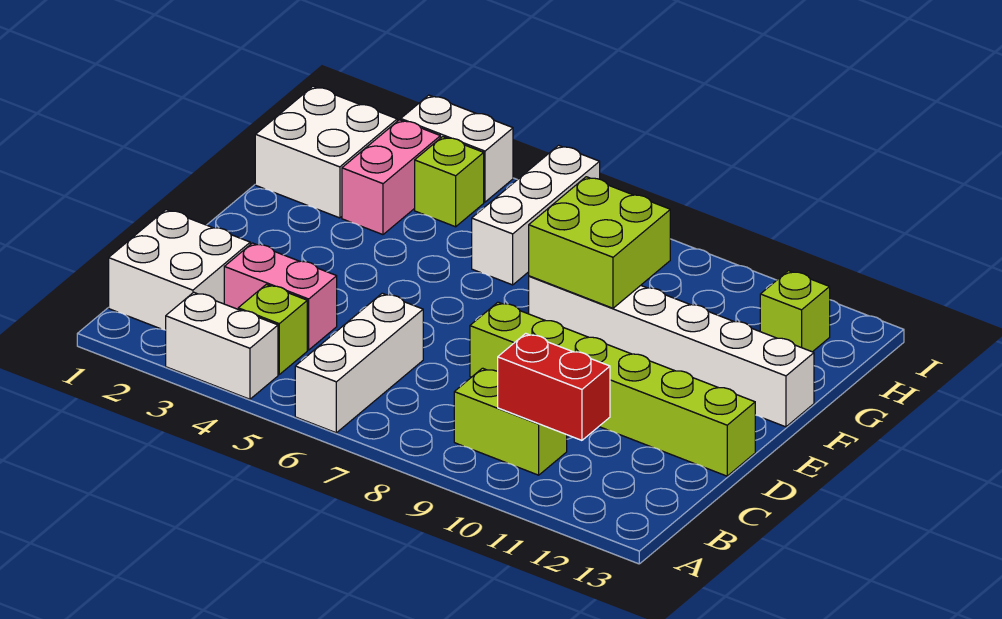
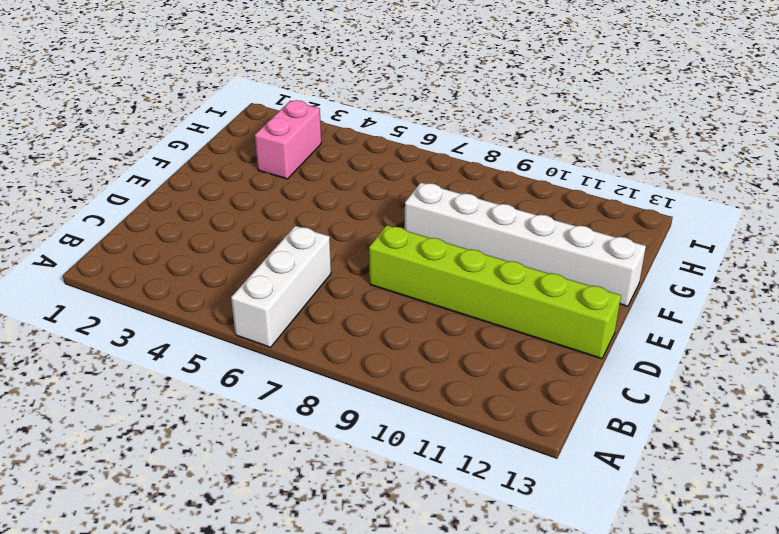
none -> white 1x2 brick [166,292,278,399]
none -> white 2x2 brick [109,210,250,330]
none -> lime 1x1 brick [238,284,307,374]

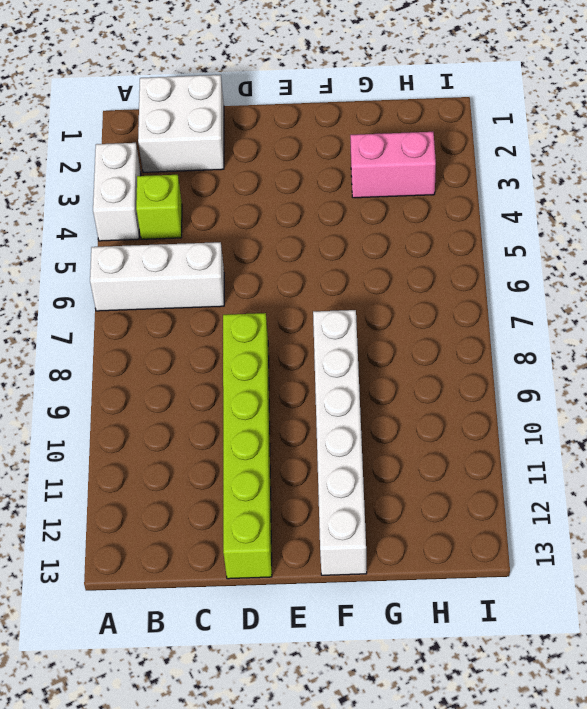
none -> lime 1x2 brick [454,368,567,475]
none -> pink 1x2 brick [224,243,337,350]
none -> white 2x2 brick [255,86,397,218]

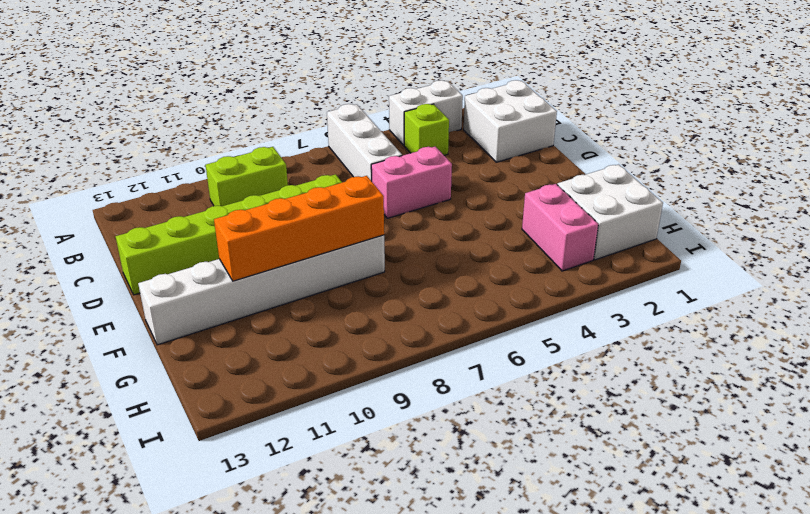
pink 1x2 brick [371,147,452,218] -> pink 1x2 brick moved to [224,243,337,350]
orange 1x4 brick [214,176,384,281] -> lime 2x2 brick [529,177,670,308]
none -> white 1x3 brick [472,145,600,285]
none -> lime 1x1 brick [415,137,484,227]
none -> lime 1x1 brick [760,271,830,352]

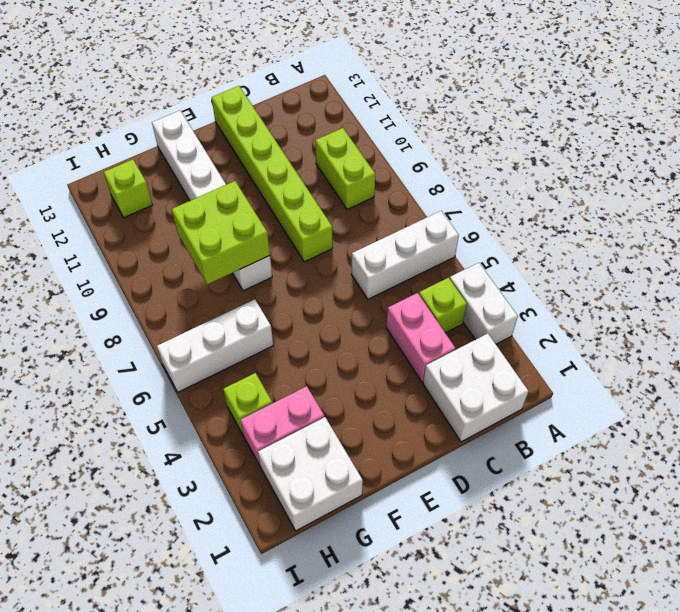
none -> white 1x2 brick [401,95,513,202]
none -> red 1x2 brick [498,333,610,440]

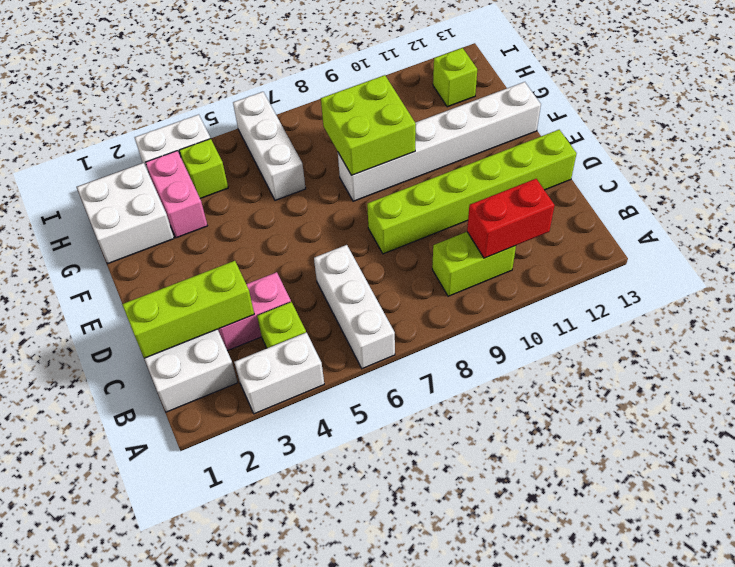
lime 1x3 brick [122,261,254,358] -> none

